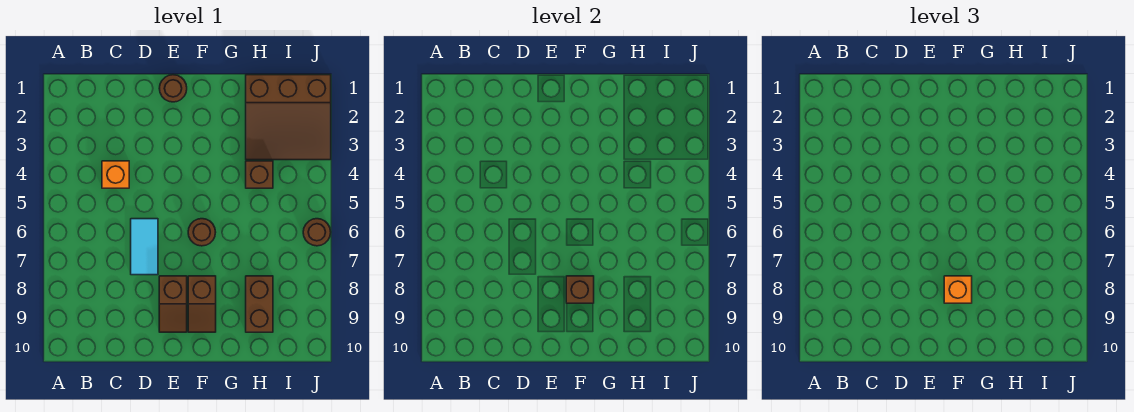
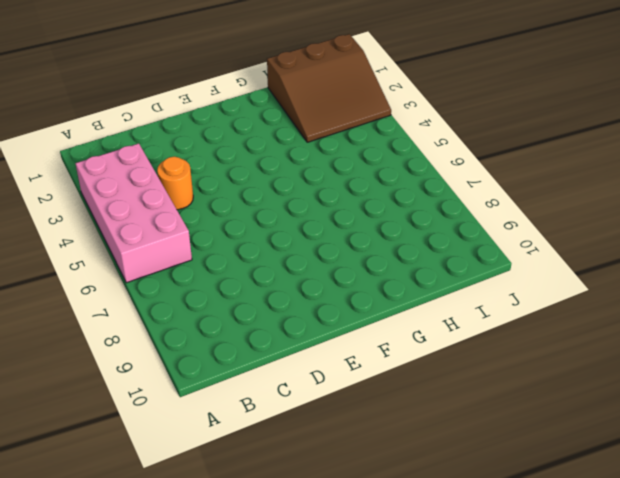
pink 2x4 brick [75,143,192,283] -> none
orange 1x1 round brick [157,157,193,210] -> orange 1x1 brick [102,161,129,188]
none -> cyan 1x2 tile [131,219,158,275]
none -> brown 1x1 round brick [159,75,187,102]
none -> brown 1x2 slope [159,276,187,332]

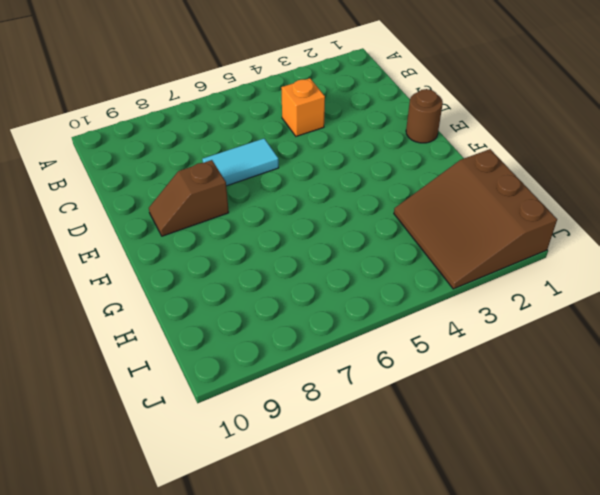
none -> brown 1x1 round brick [188,219,216,246]
none -> brown 1x2 slope [188,276,216,332]
none -> brown 1x1 brick [246,161,273,188]

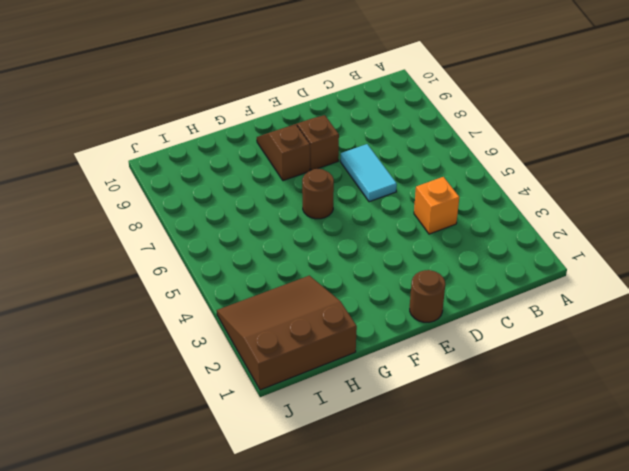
none -> brown 1x1 brick [246,161,273,188]
none -> brown 1x2 brick [246,276,273,332]
none -> brown 1x1 round brick [303,219,331,246]

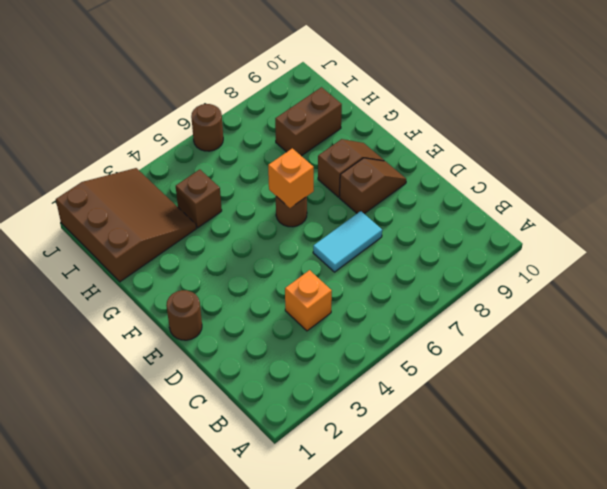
orange 1x1 brick [268,148,314,208] -> orange 1x1 brick moved to [944,276,972,303]
none -> brown 1x1 brick [566,276,594,303]

